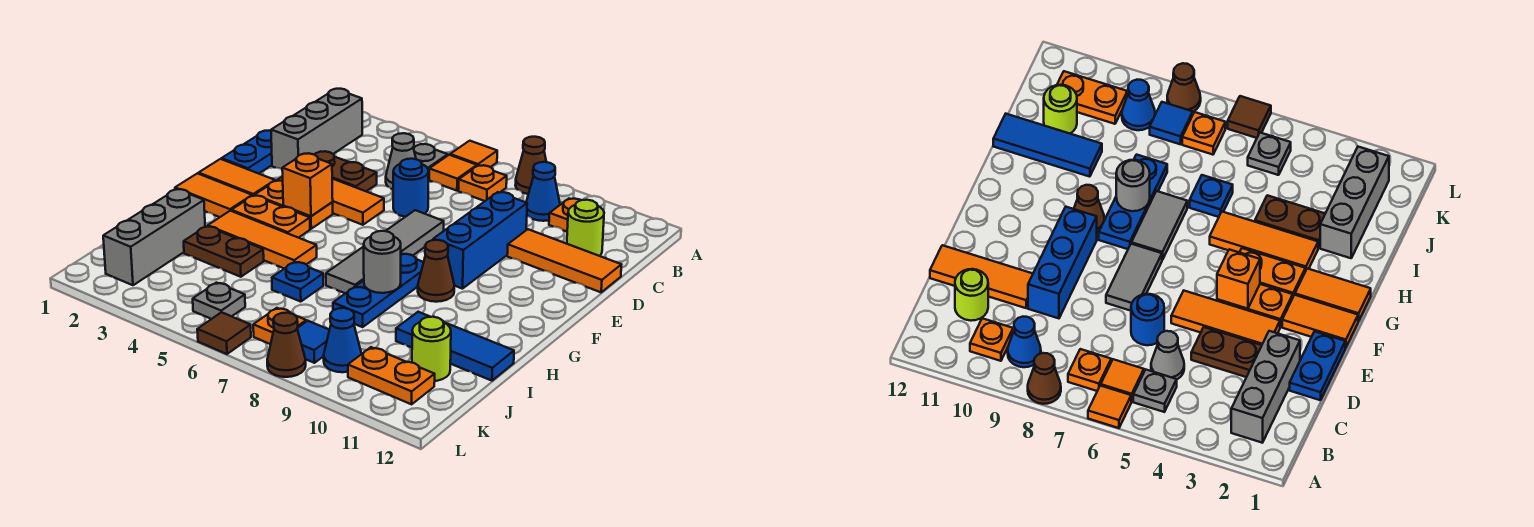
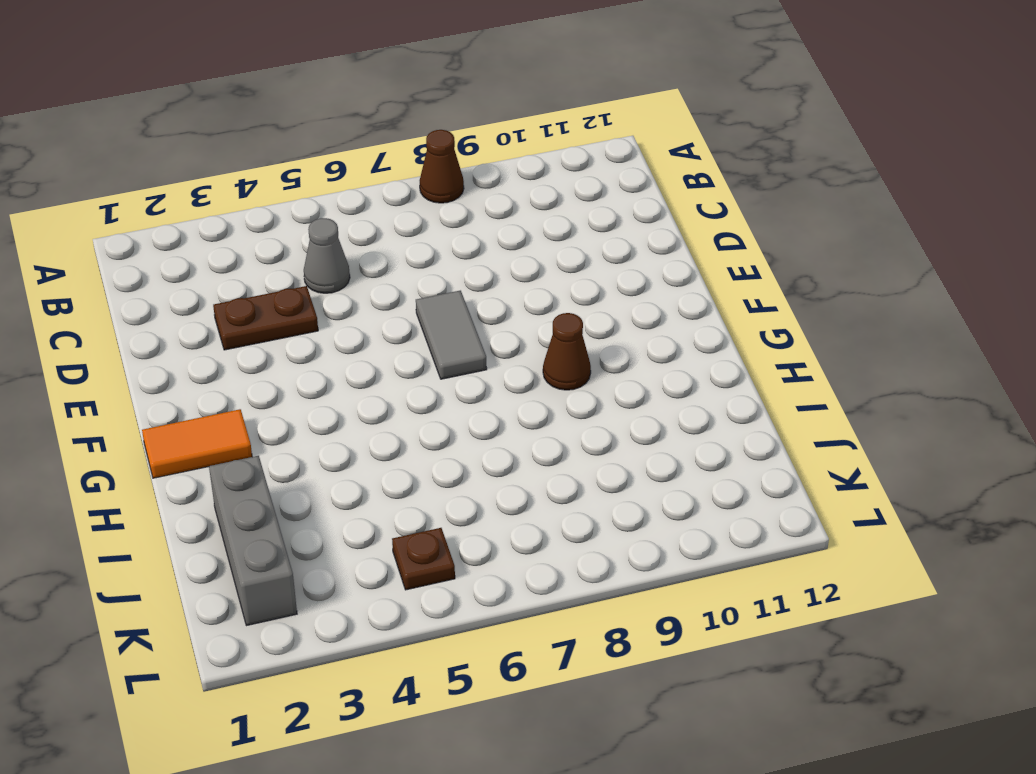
brown 1x1 plate [392,528,455,590] -> grey 1x1 plate [193,283,245,319]
none -> orange 1x1 tile [450,141,497,167]
none -> grey 1x3 brick [271,89,362,169]
none -> grey 1x1 plate [414,144,448,179]
none -> orange 1x1 tile [429,155,477,191]

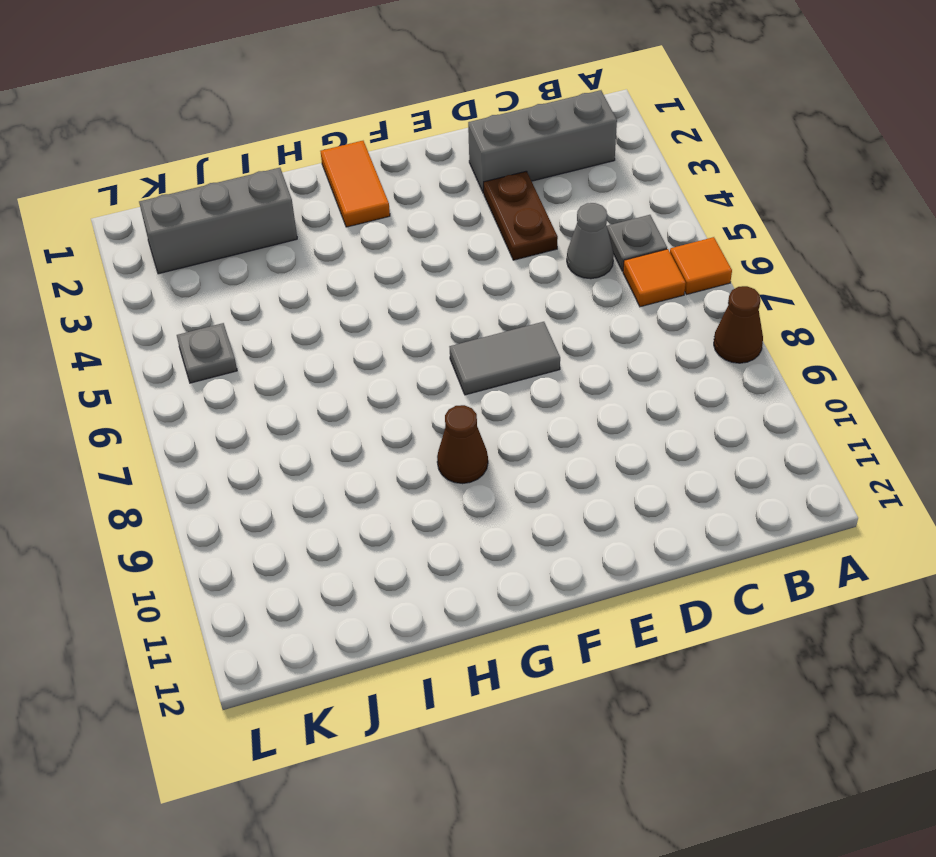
none -> orange 1x1 plate [459,165,507,201]
none -> blue 1x1 cone [526,162,560,221]
none -> orange 1x1 plate [549,199,581,232]
none -> lime 1x1 round brick [567,200,604,256]

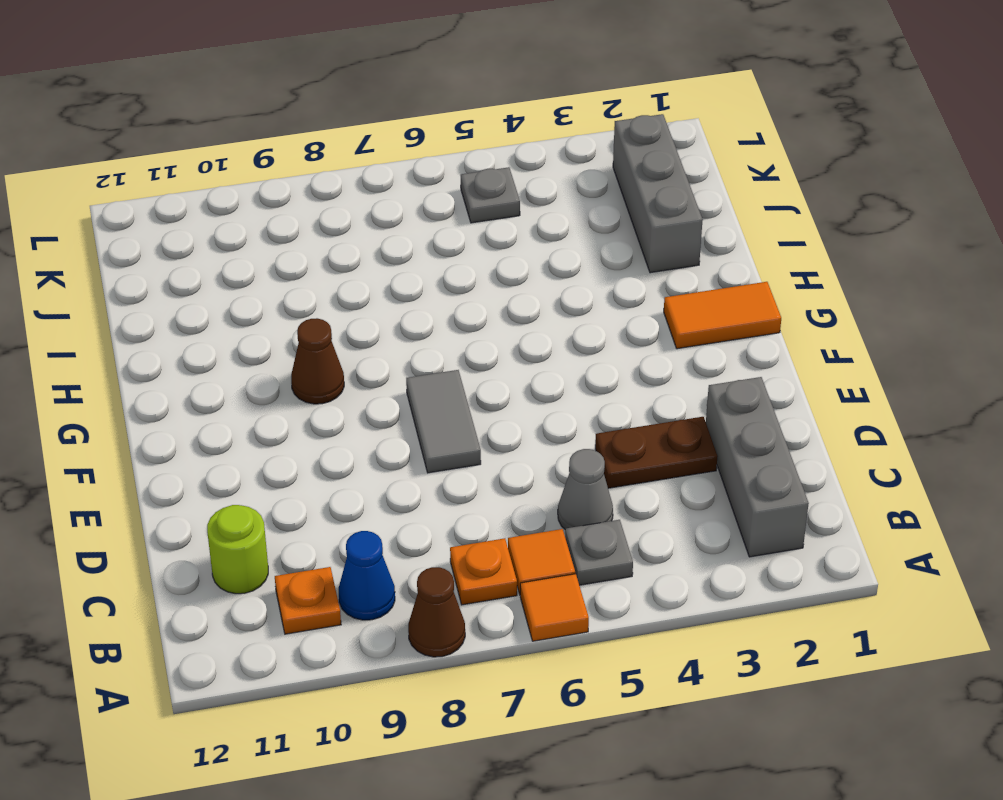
none -> blue 1x2 plate [222,131,272,174]
none -> blue 1x1 round brick [393,159,429,217]
none -> blue 1x3 brick [433,192,527,289]
none -> orange 1x3 tile [507,229,621,292]

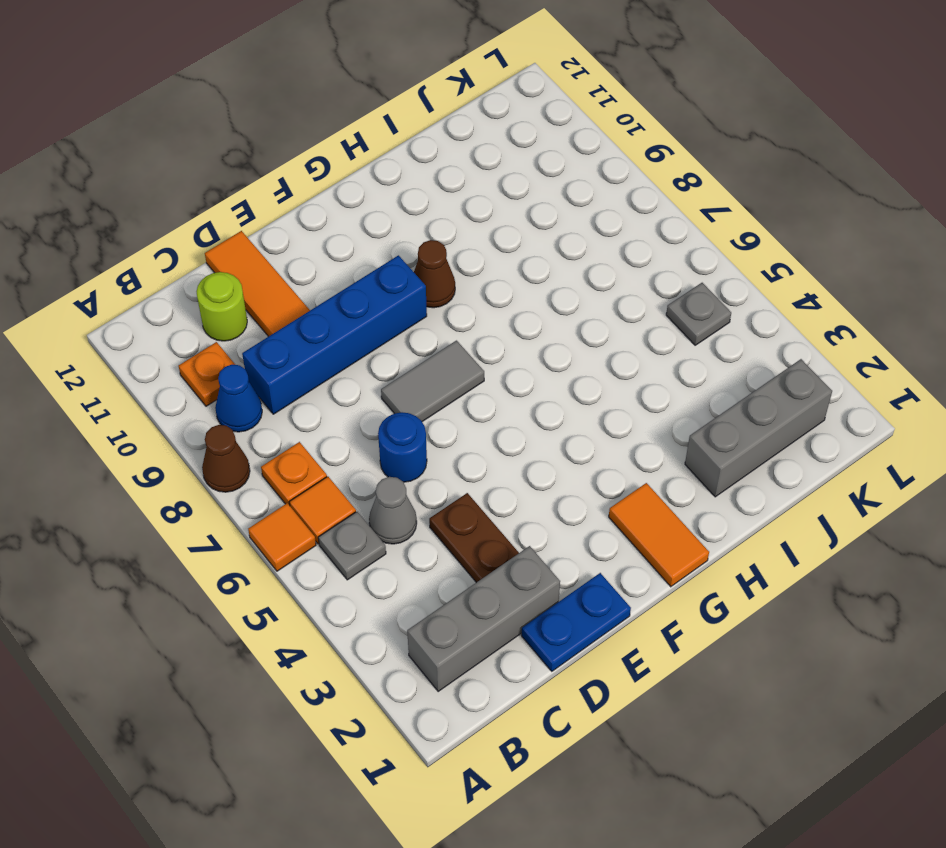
blue 1x4 brick [242,255,427,414] -> blue 1x3 brick [433,192,527,289]
none -> orange 1x3 tile [277,176,384,225]
none -> orange 1x2 tile [198,159,275,196]
none -> orange 1x2 plate [255,181,333,229]
none -> orange 1x2 plate [231,195,310,238]

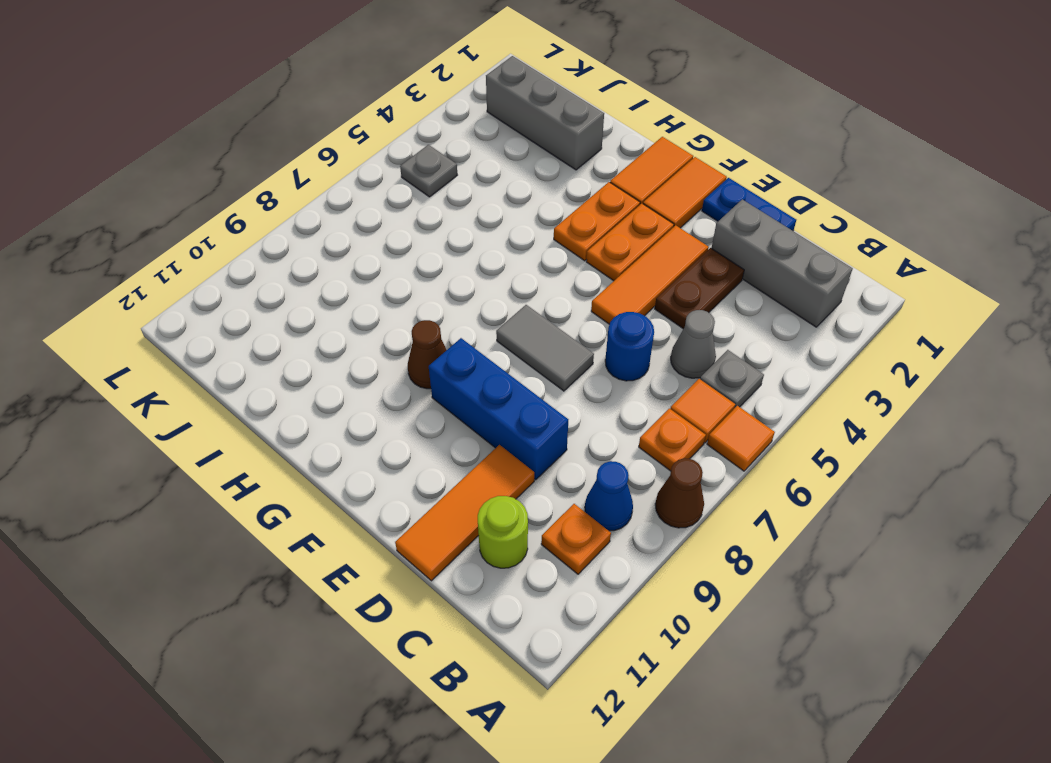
none -> grey 1x2 tile [326,247,364,293]
none -> blue 1x3 plate [333,253,424,327]
none -> orange 1x3 tile [208,211,317,269]
none -> brown 1x2 plate [184,226,264,277]

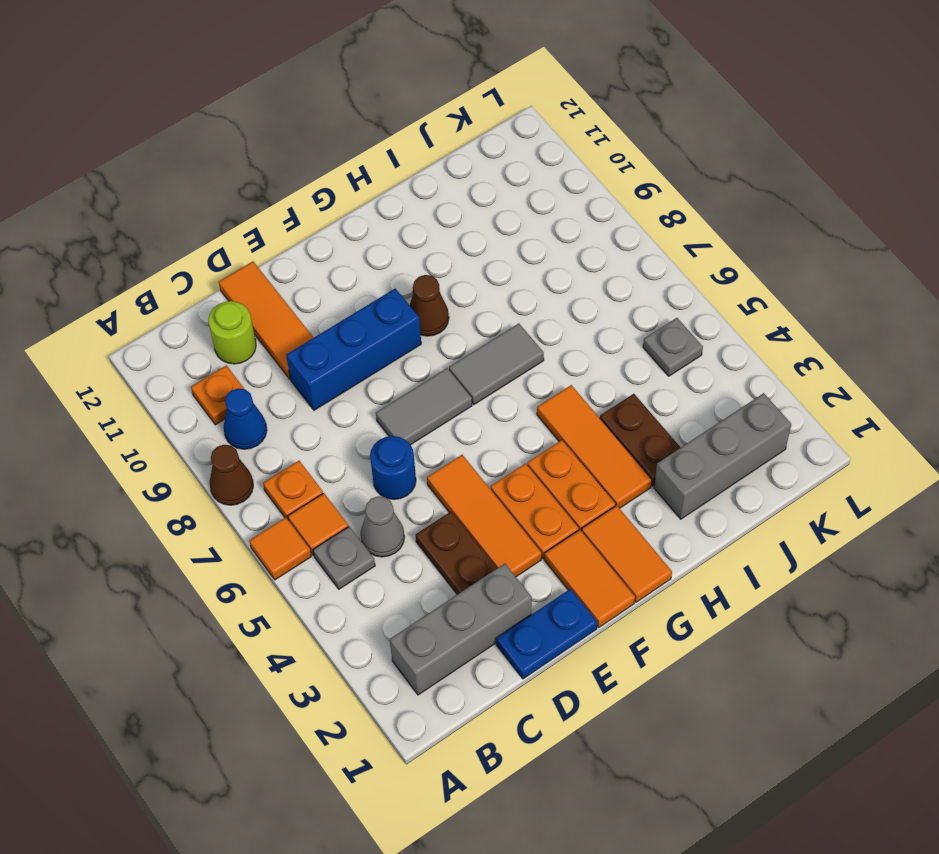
none -> blue 1x3 plate [333,253,424,327]
none -> blue 1x1 plate [272,262,323,302]
none -> blue 1x3 tile [396,312,514,381]
none -> lime 1x1 round brick [412,317,451,381]

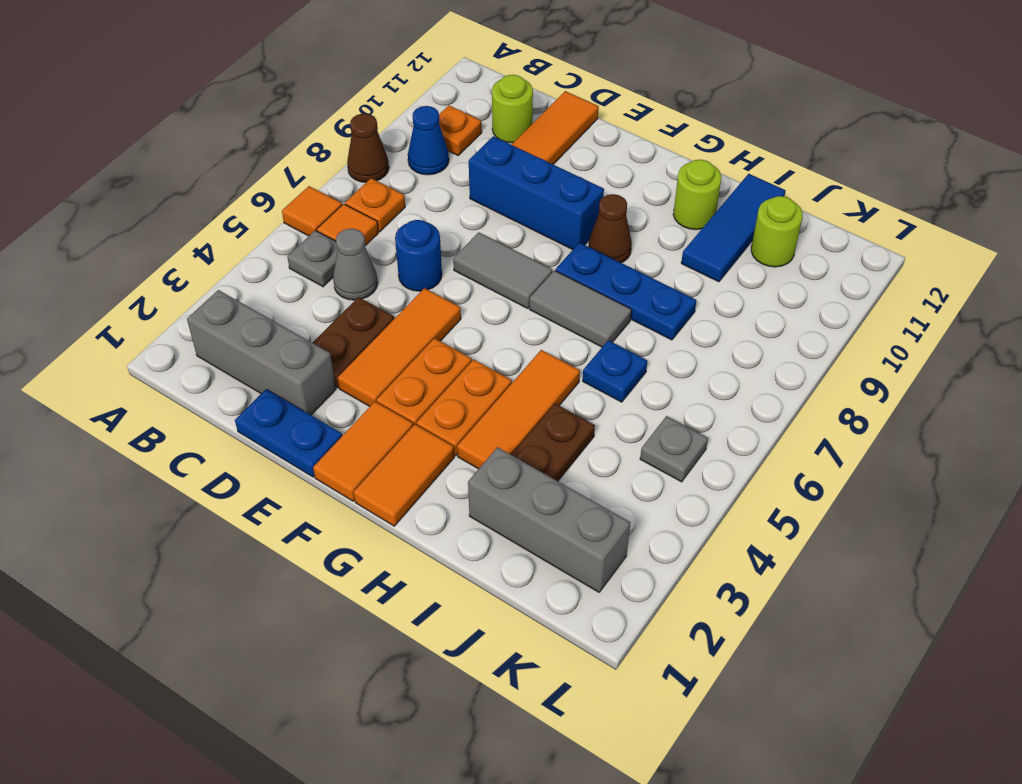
lime 1x1 round brick [673,160,721,230] -> none
none -> orange 1x1 plate [253,308,306,344]
none -> blue 1x1 tile [297,321,329,363]
none -> blue 1x1 cone [324,308,361,372]
none -> orange 1x2 plate [348,347,435,404]

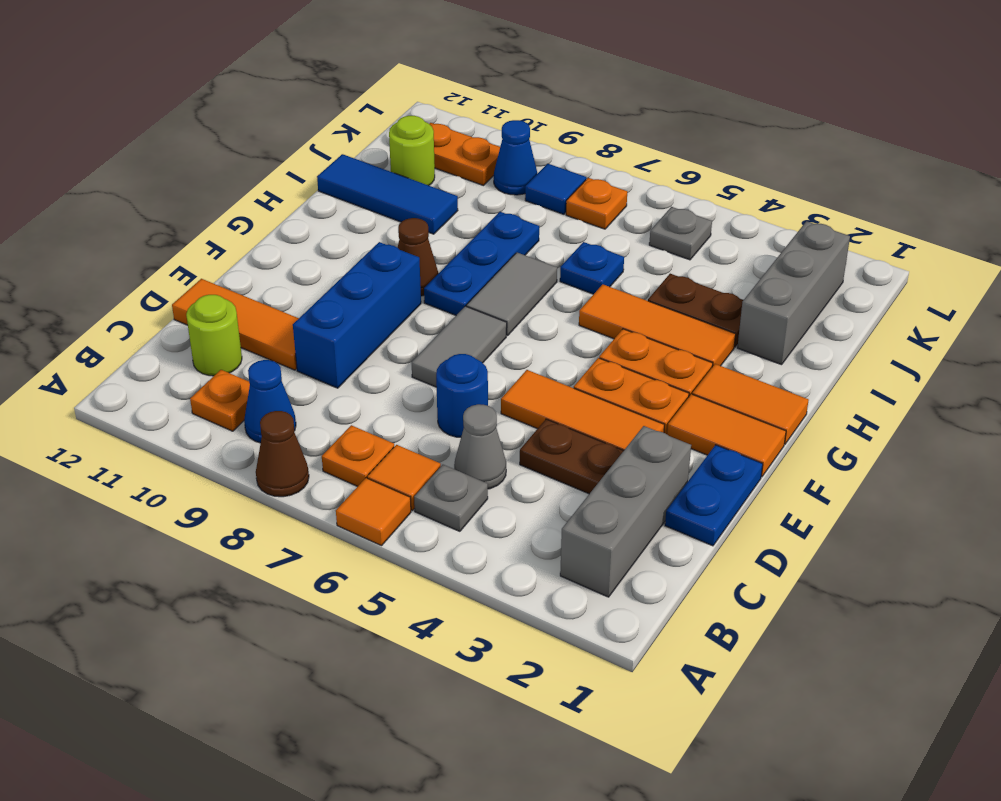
none -> brown 1x1 tile [197,312,251,354]
none -> brown 1x1 cone [267,313,306,377]
none -> orange 1x1 brick [282,153,333,216]
none -> grey 1x1 round brick [364,231,401,293]

